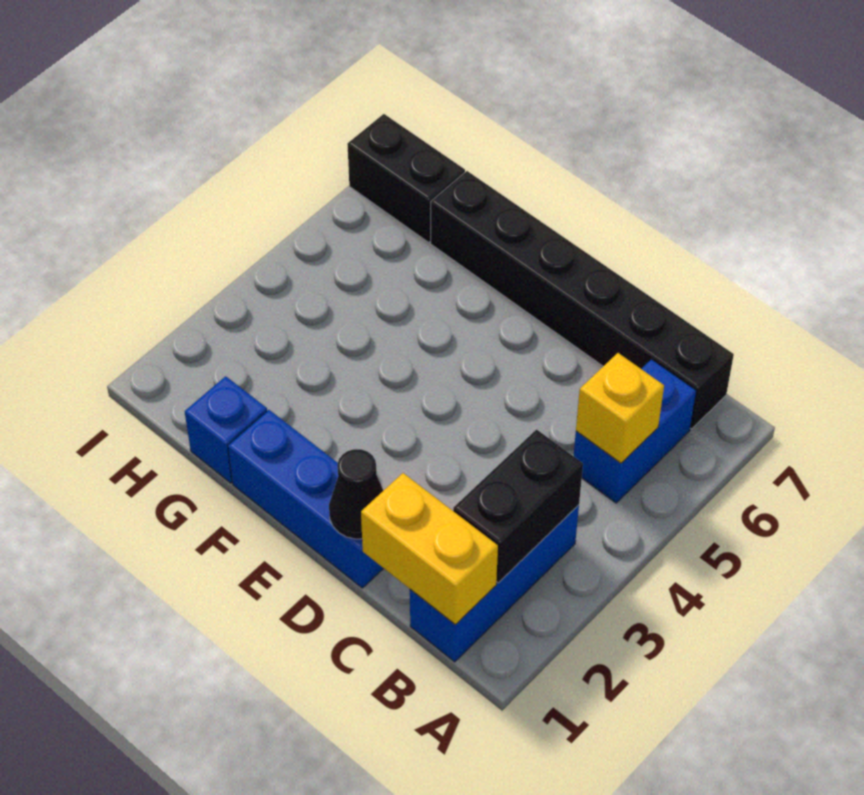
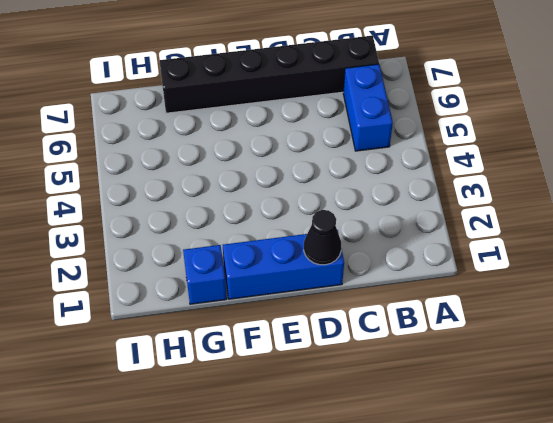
none -> blue 1x3 brick [410,505,579,662]
none -> black 1x2 brick [347,114,465,242]

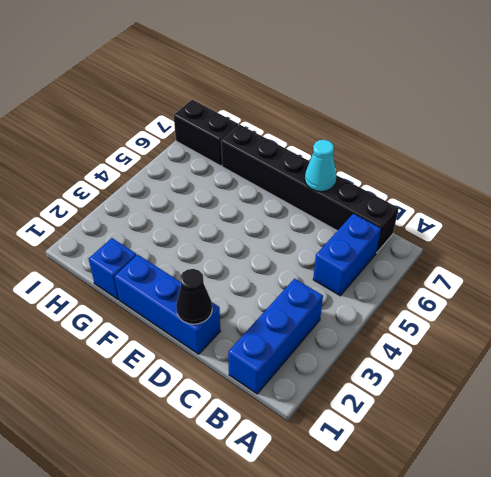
cyan 1x1 cone [305,140,337,191] -> none
none -> yellow 1x2 brick [361,473,498,624]
none -> black 1x2 brick [453,430,583,583]

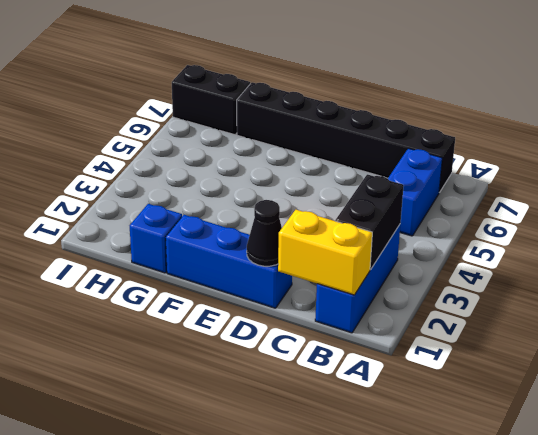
none -> yellow 1x1 brick [576,353,664,463]

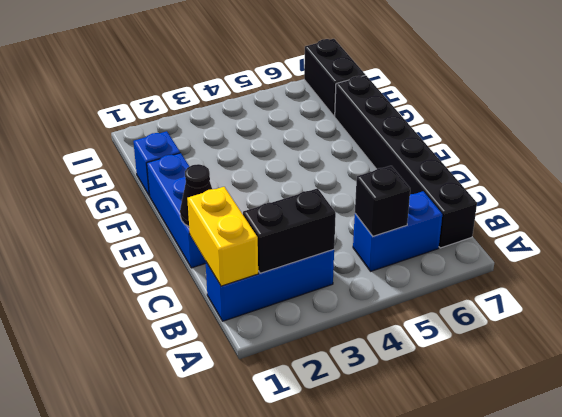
black 1x1 brick [355,166,410,236] -> yellow 1x1 brick [576,353,664,463]

